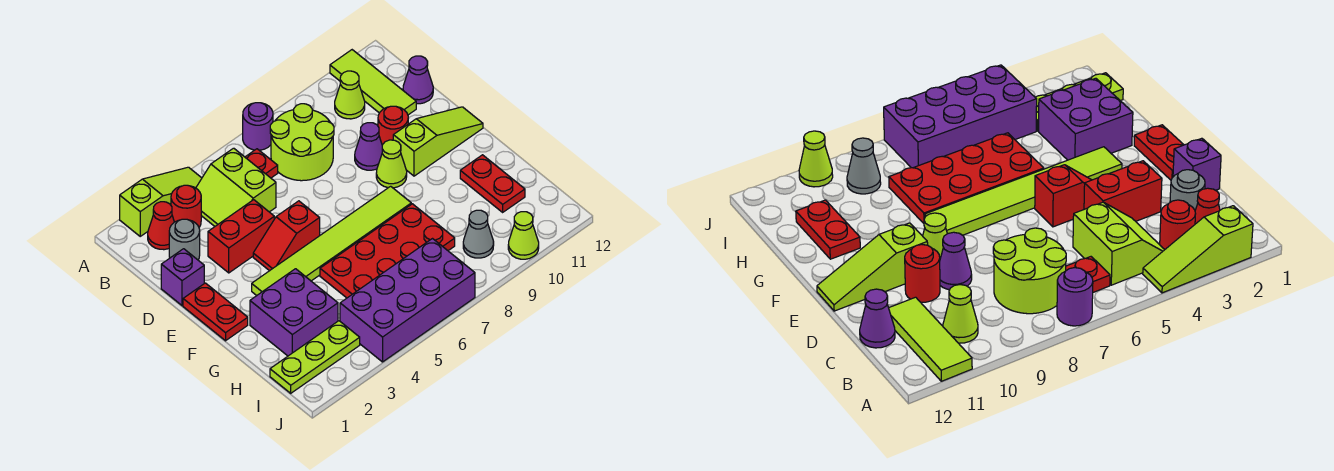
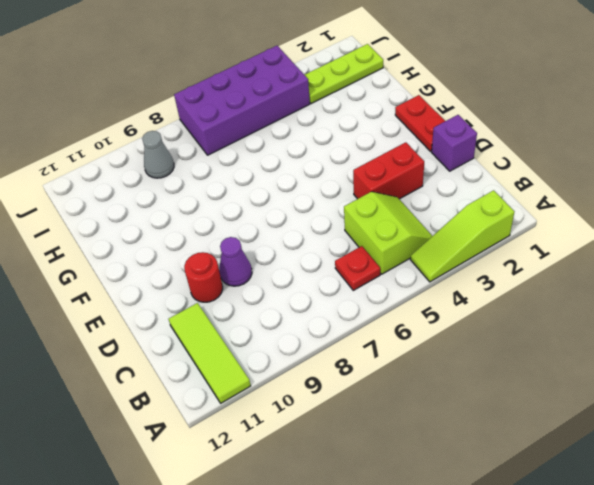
none -> purple 1x1 round brick [243,103,273,150]
none -> red 1x1 cone [148,202,174,250]
none -> red 1x1 round brick [171,185,201,227]

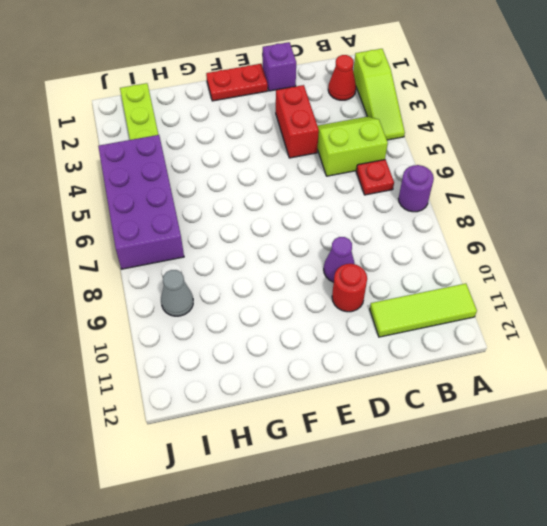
none -> red 1x1 round brick [171,185,201,227]
none -> lime 2x2 round brick [270,104,334,181]
none -> lime 1x1 cone [335,71,365,119]

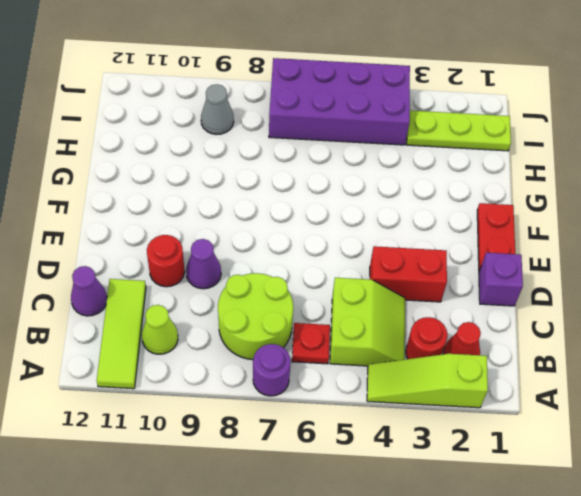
none -> grey 1x1 round brick [169,219,200,260]
none -> red 1x2 slope [253,201,320,271]
none -> lime 1x1 cone [376,140,407,188]

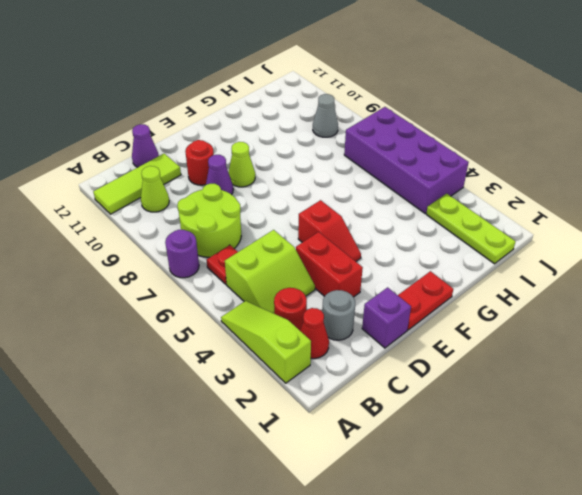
none -> lime 1x3 slope [393,107,483,176]
none -> lime 1x6 tile [252,186,411,296]
none -> purple 2x2 brick [250,269,338,356]

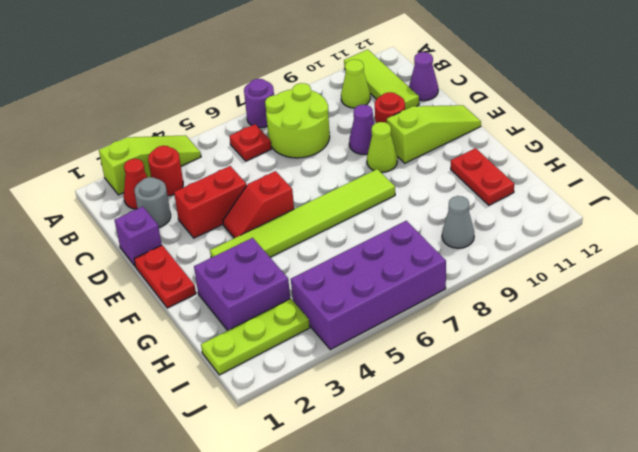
none -> lime 2x2 slope [196,148,276,226]
none -> red 2x4 plate [320,204,455,298]
none -> lime 1x1 cone [508,212,539,259]

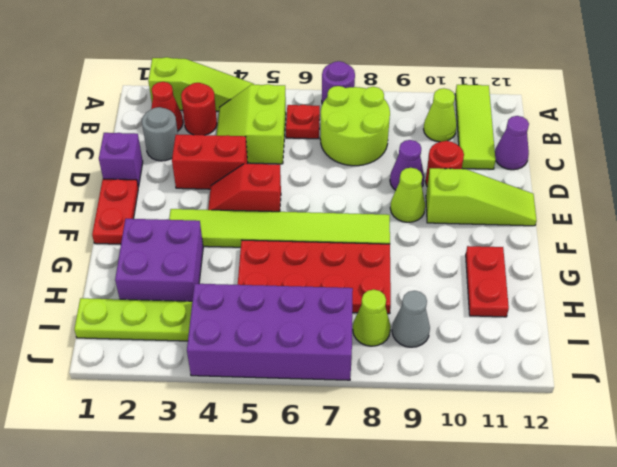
lime 1x1 cone [353,290,391,346] -> lime 1x1 cone moved to [508,212,539,259]

